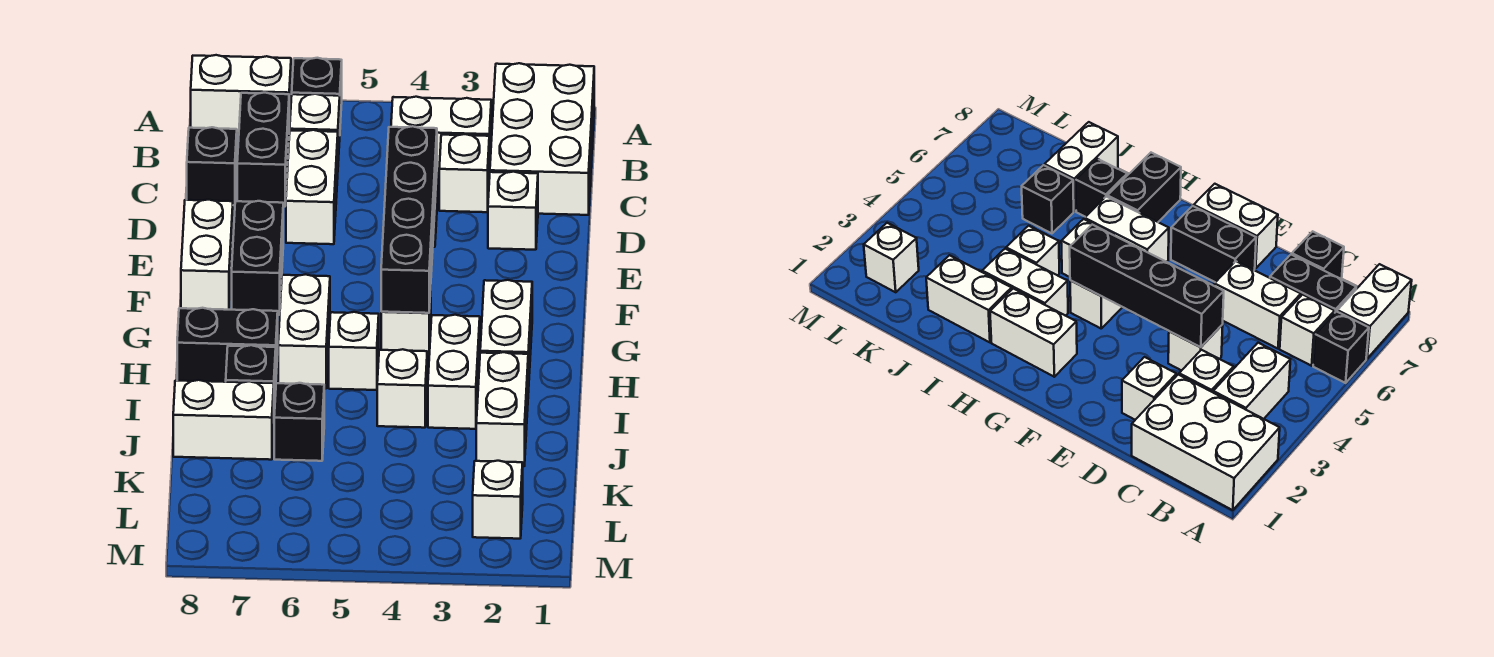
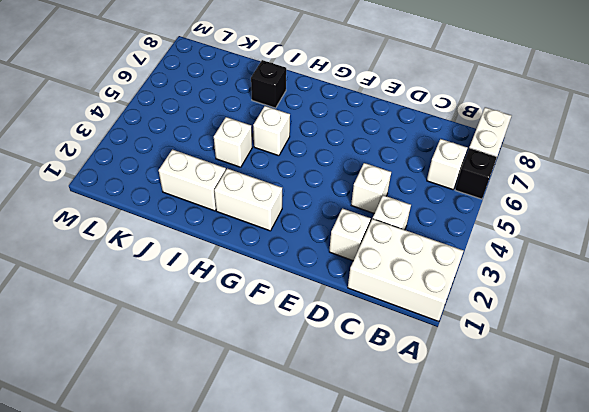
none -> white 1x2 brick [391,97,491,175]
none -> black 1x2 brick [237,93,290,207]
none -> white 1x2 brick [286,130,338,244]

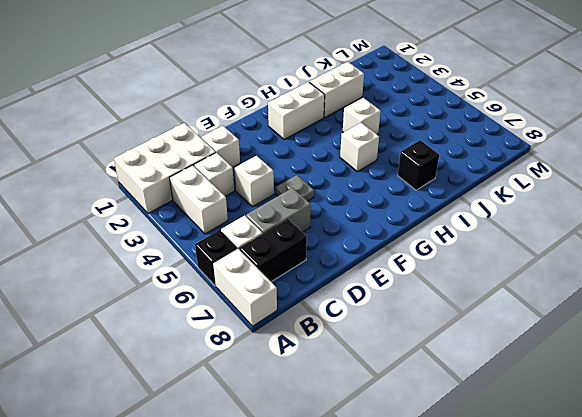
grey 1x2 brick [246,188,311,233] -> white 1x2 brick [286,130,338,244]
grey 1x1 plate [276,175,314,201] -> none
none -> black 1x1 brick [187,127,237,205]
none -> black 1x2 brick [232,201,283,315]
none -> white 1x2 brick [181,200,233,310]

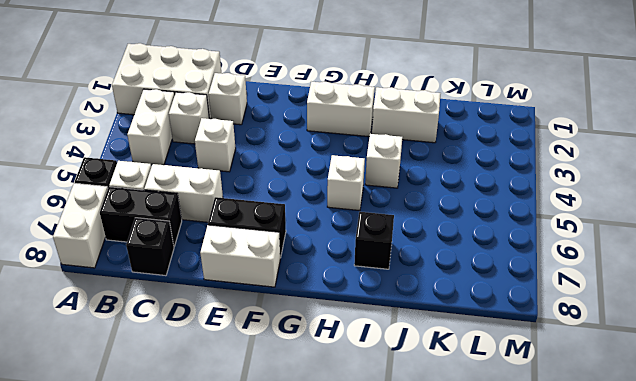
none -> white 1x1 brick [381,290,431,355]
none -> white 1x2 brick [278,274,330,389]
none -> white 1x2 brick [428,315,480,429]

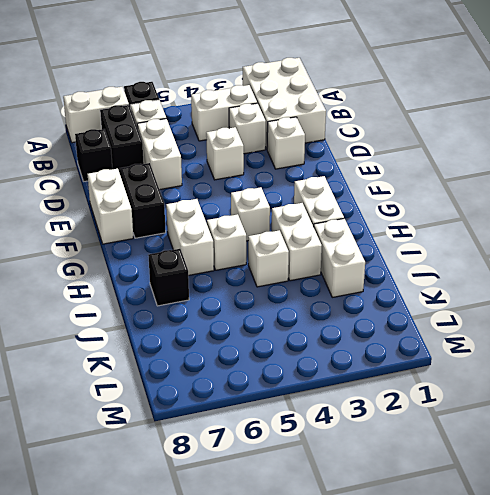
none -> black 1x2 brick [177,308,278,382]
none -> black 1x1 brick [274,383,324,461]
none -> white 1x2 brick [173,380,274,460]

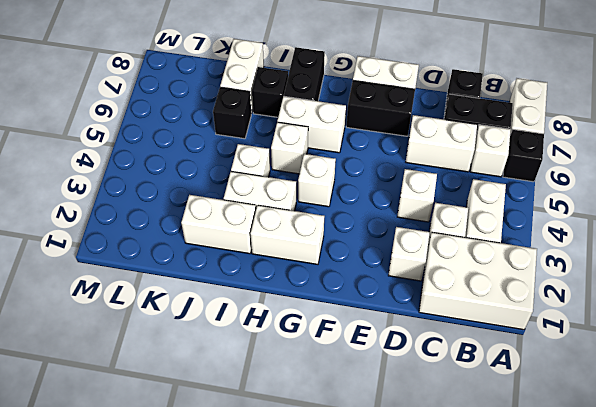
none -> white 1x1 brick [473,461,523,539]
none -> black 1x4 brick [381,126,437,313]

